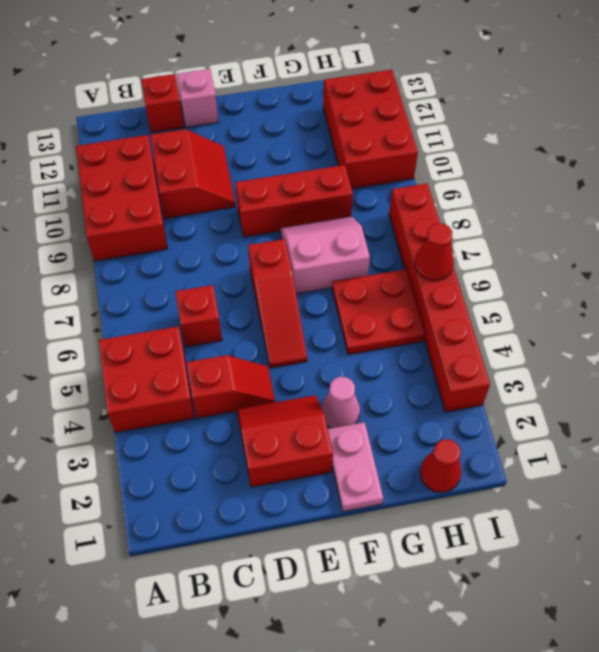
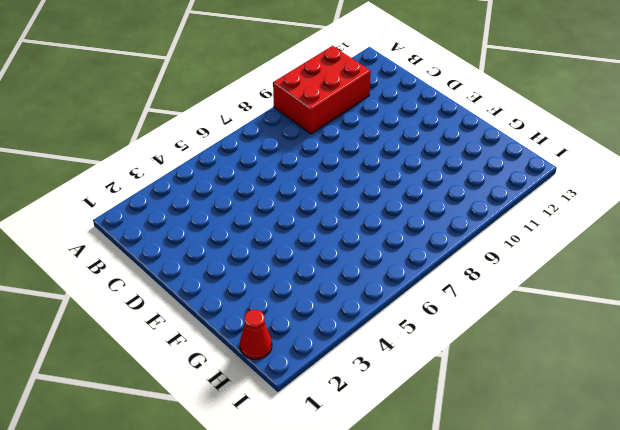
none -> red 2x2 brick [99,326,194,433]
none -> red 1x2 slope [187,355,275,418]
none -> red 1x1 brick [175,285,222,347]

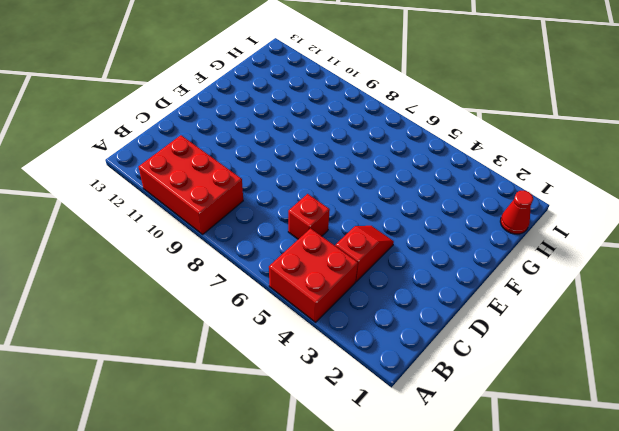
none -> red 2x2 slope [150,129,236,218]
none -> red 1x1 brick [141,74,184,133]
none -> red 2x2 slope [237,395,333,487]

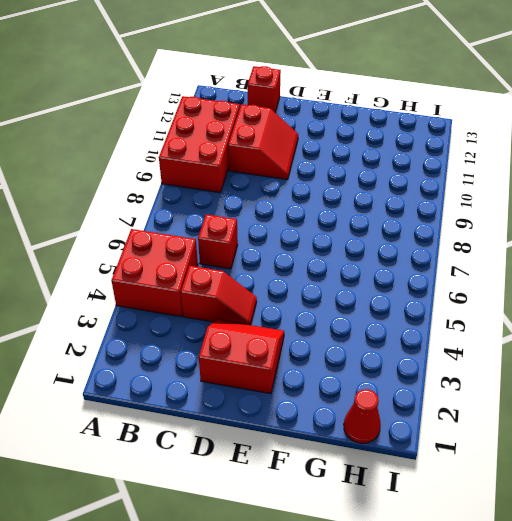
none -> pink 1x1 brick [177,69,218,127]
none -> red 1x3 slope [248,239,307,368]
none -> red 1x3 brick [235,165,353,237]

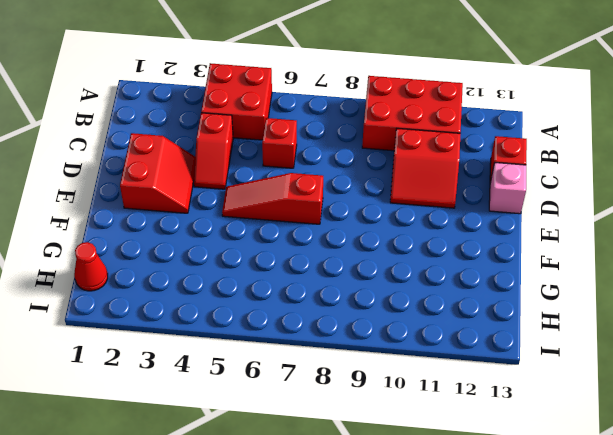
none -> red 1x3 brick [235,165,353,237]
none -> pink 1x2 plate [328,422,383,511]
none -> pink 1x1 cone [321,377,360,428]

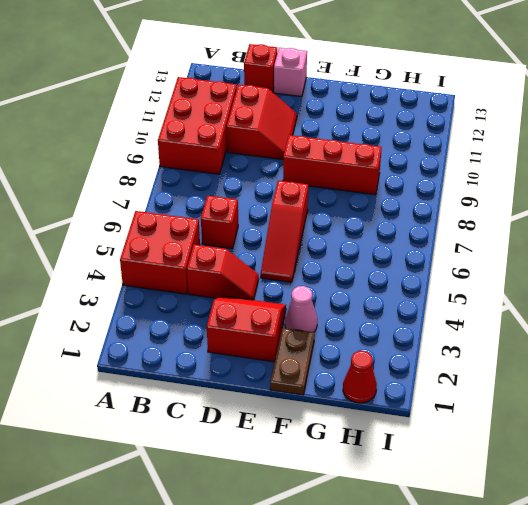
brown 1x2 plate [270,328,315,395] -> pink 1x2 plate [328,422,383,511]
none -> pink 2x2 slope [280,216,370,294]
none -> red 2x2 plate [332,269,425,355]
none -> red 2x3 brick [323,70,418,189]

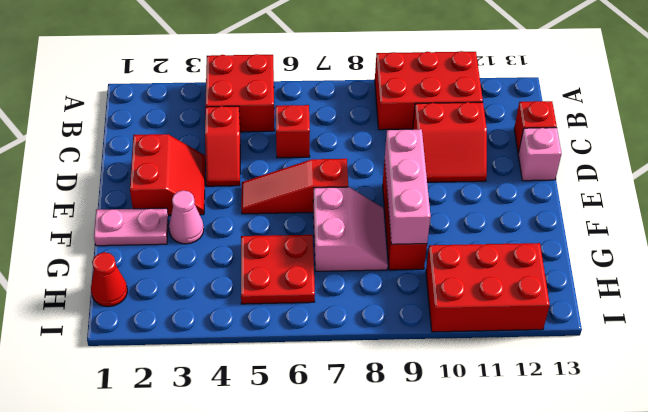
pink 1x3 brick [385,129,431,244] -> none
none -> red 1x6 brick [389,183,490,412]
none -> red 1x1 cone [415,223,454,281]

